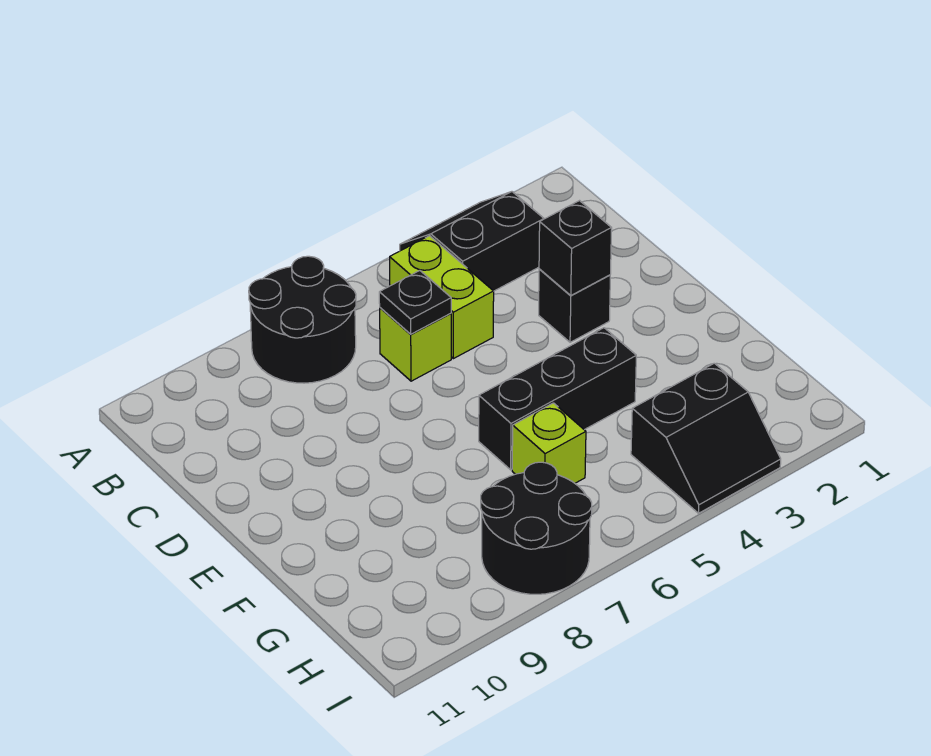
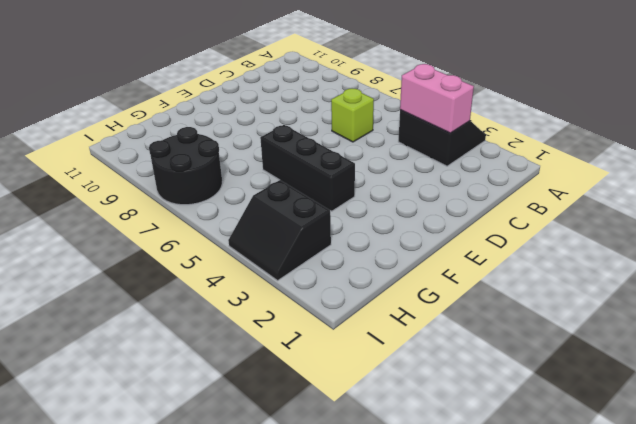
pink 1x2 brick [400,64,474,133] -> none
none -> black 2x2 round brick [249,256,356,383]
none -> lime 1x2 brick [390,236,494,359]

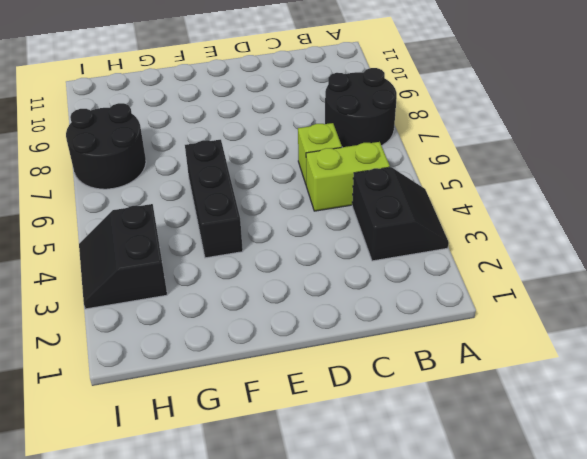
none -> black 1x1 brick [539,269,610,342]
none -> lime 1x1 brick [512,403,586,483]

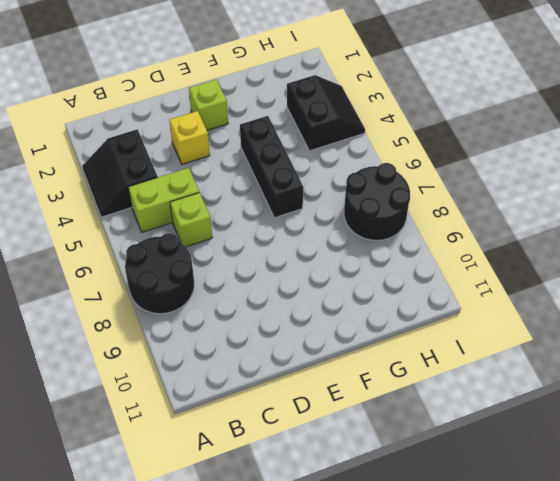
yellow 1x1 brick [170,111,210,164] -> black 1x1 brick [539,269,610,342]
lime 1x1 brick [189,80,228,130] -> lime 1x1 brick moved to [512,403,586,483]
none -> black 1x1 plate [379,271,451,334]
none -> black 1x1 brick [539,201,612,295]

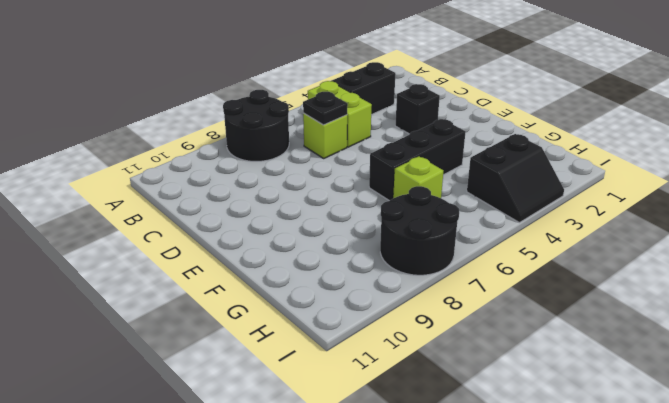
none -> black 1x1 brick [539,201,612,295]

